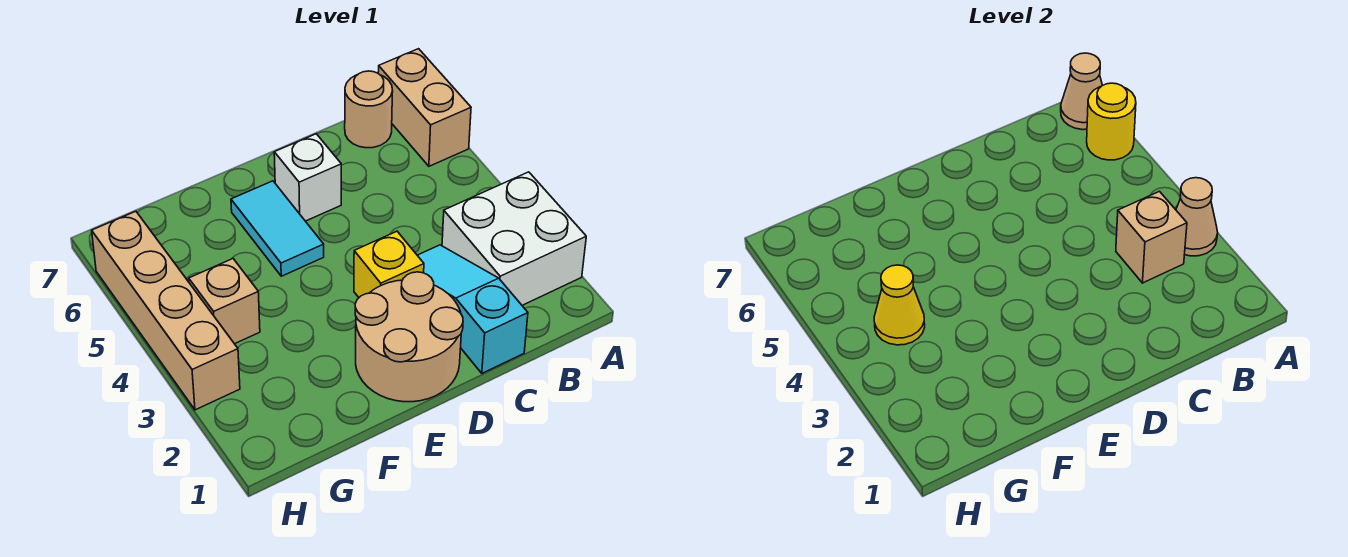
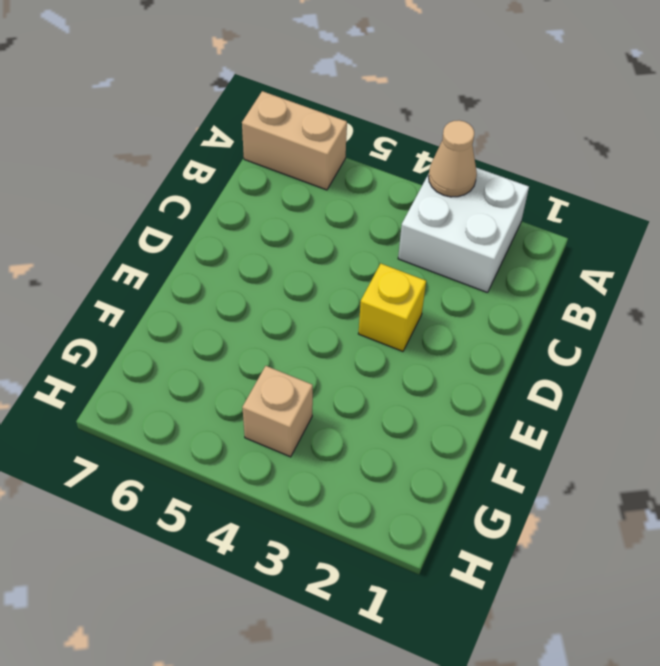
none -> tan 1x1 round brick [345,71,393,148]
none -> cyan 1x3 slope [417,245,528,373]
none -> tan 2x2 round brick [355,272,463,402]

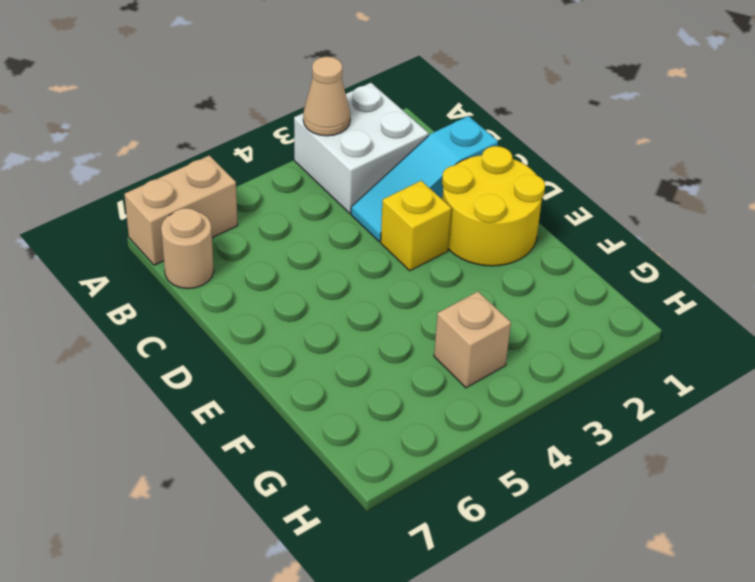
yellow 2x2 round brick [442,146,545,266] -> tan 2x2 round brick [355,272,463,402]
none -> white 1x1 brick [274,134,341,221]
none -> cyan 1x2 tile [231,181,324,276]
none -> tan 1x4 brick [92,211,240,410]

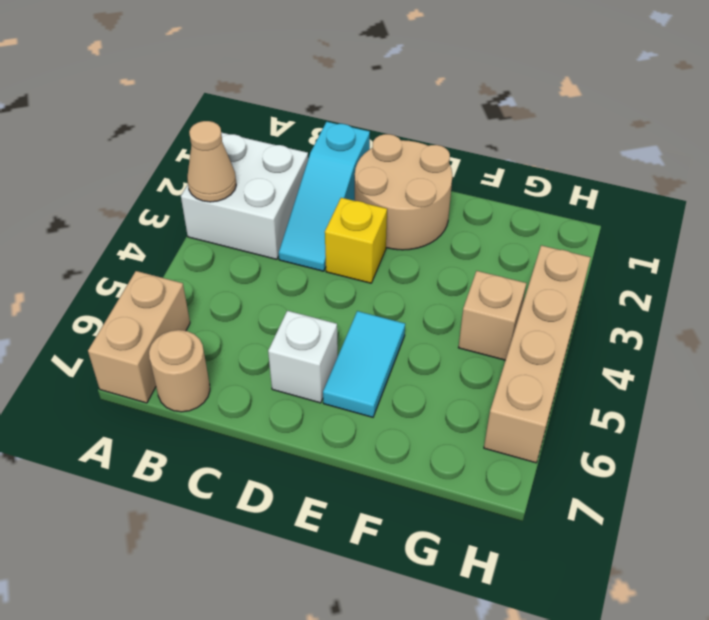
none -> yellow 1x1 round brick [1087,83,1136,160]
none -> tan 1x1 cone [1061,53,1102,130]
none -> tan 1x1 brick [1116,192,1187,283]

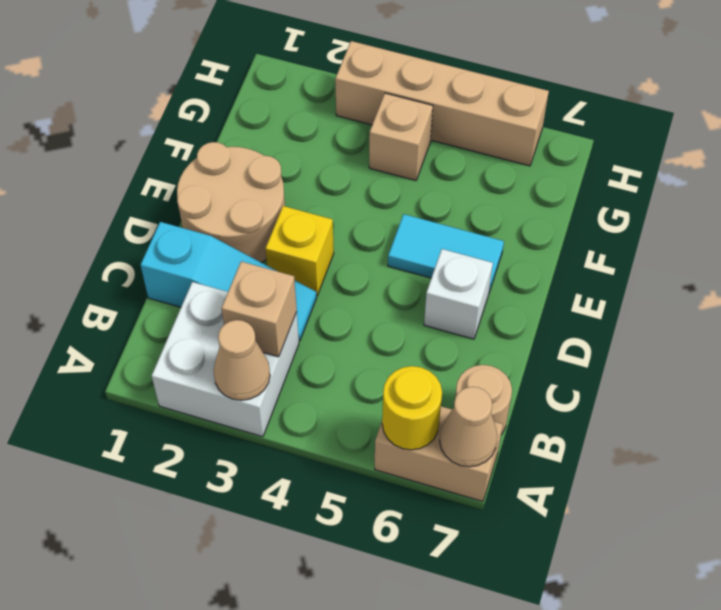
none -> yellow 1x1 cone [874,265,925,345]

